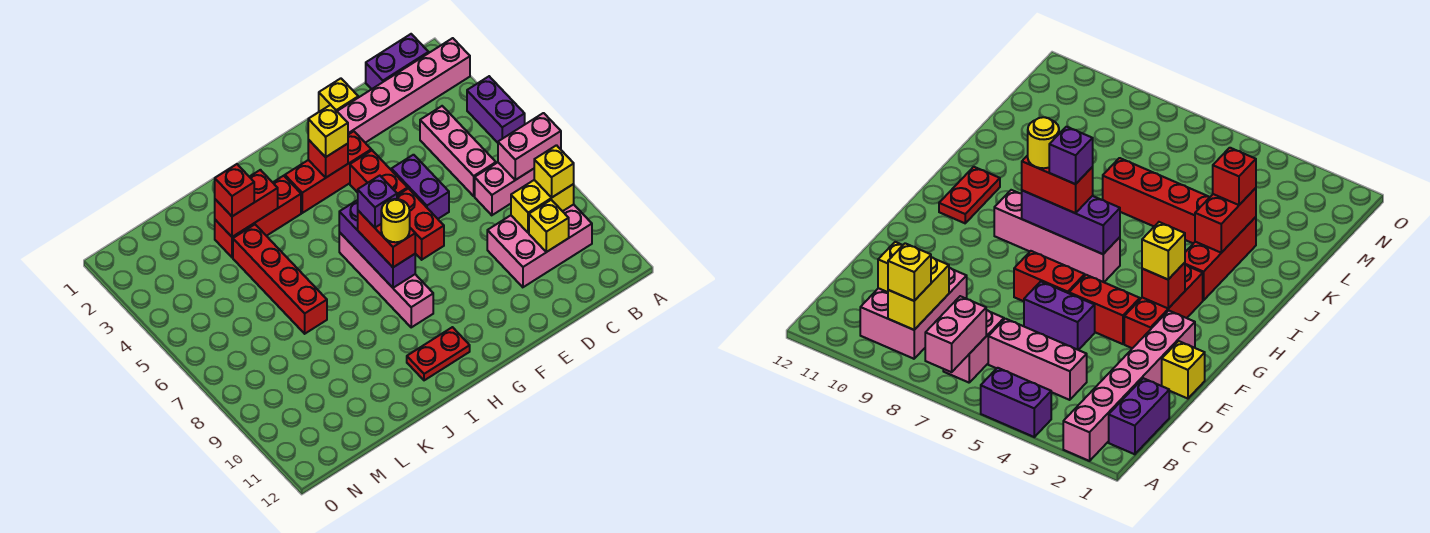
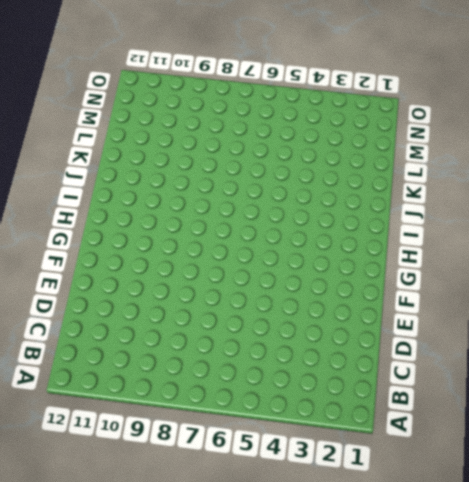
none -> pink 1x6 brick [337,38,470,143]
none -> purple 1x2 brick [467,76,525,143]
none -> purple 1x2 brick [366,34,429,89]

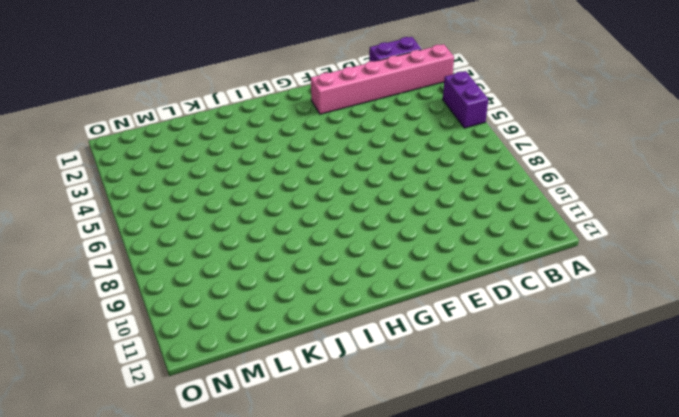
none -> pink 1x2 brick [475,163,534,215]
none -> pink 2x3 brick [487,204,592,287]
none -> pink 1x3 brick [420,106,496,196]

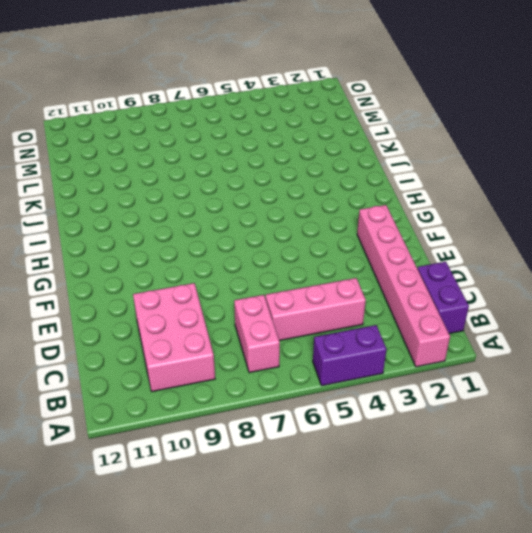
none -> yellow 1x1 brick [319,78,358,112]
none -> purple 1x2 brick [391,155,449,219]
none -> red 1x3 brick [285,131,371,213]

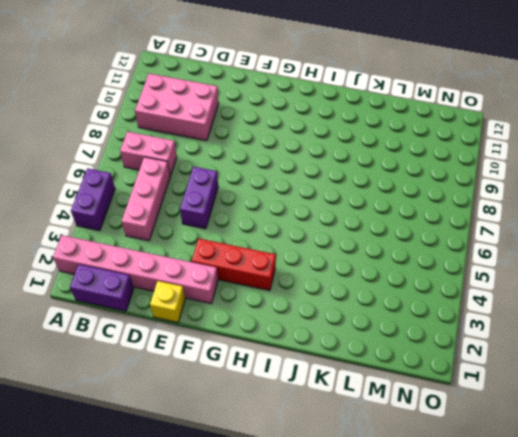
none -> red 1x2 brick [350,150,408,195]
none -> red 1x2 brick [397,188,444,260]
none -> pink 1x4 brick [339,232,433,327]

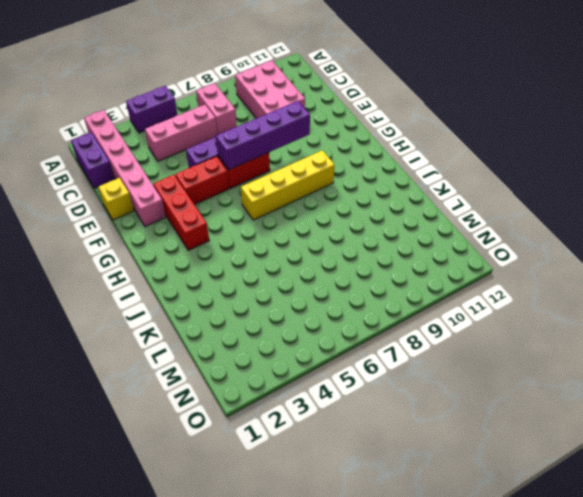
purple 1x4 brick [216,101,310,170] -> none
yellow 1x4 brick [241,150,335,220] -> pink 1x4 brick [339,232,433,327]
none -> red 1x2 plate [407,327,470,380]
none -> red 1x3 brick [215,176,301,257]
none -> red 1x4 brick [233,225,327,334]

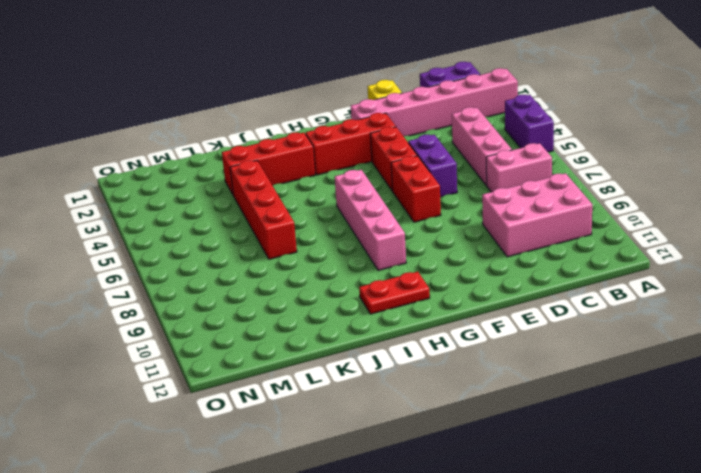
none -> pink 1x2 brick [498,113,561,180]
none -> yellow 1x2 brick [511,180,574,233]
none -> yellow 1x1 brick [529,200,569,252]

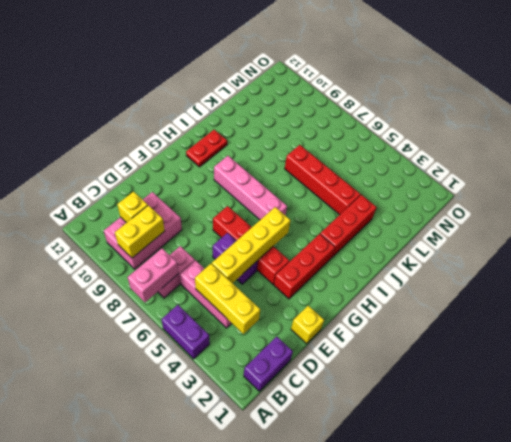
yellow 1x3 brick [195,264,260,334] -> none
yellow 1x4 brick [212,207,291,283] -> none
none -> pink 1x6 brick [337,38,470,143]
none -> red 1x1 brick [308,140,348,177]
none -> purple 1x3 brick [339,200,415,288]

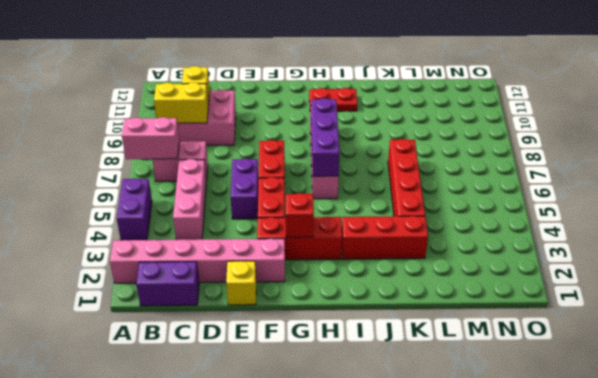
none -> red 1x2 brick [215,170,278,237]
none -> yellow 1x1 brick [534,145,574,198]
none -> yellow 1x1 brick [308,105,348,157]

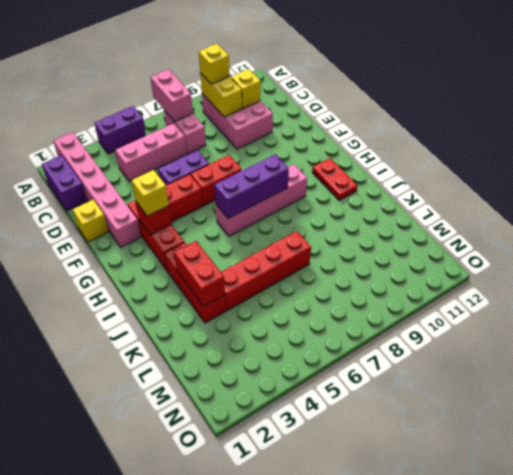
none -> red 1x2 brick [358,211,415,267]
none -> red 1x1 brick [215,164,254,216]
none -> purple 1x1 brick [358,176,397,228]

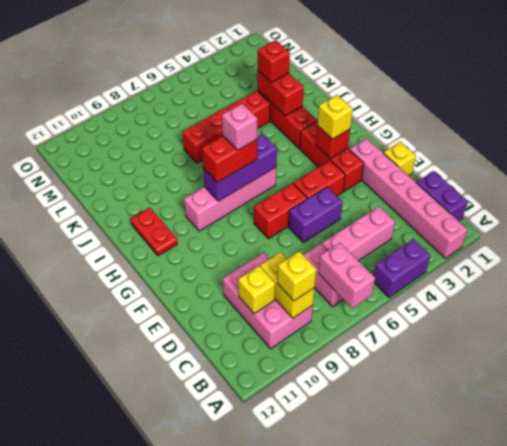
pink 1x1 brick [222,104,257,150] -> purple 1x1 brick [358,176,397,228]
none -> yellow 1x1 round brick [381,199,410,242]

